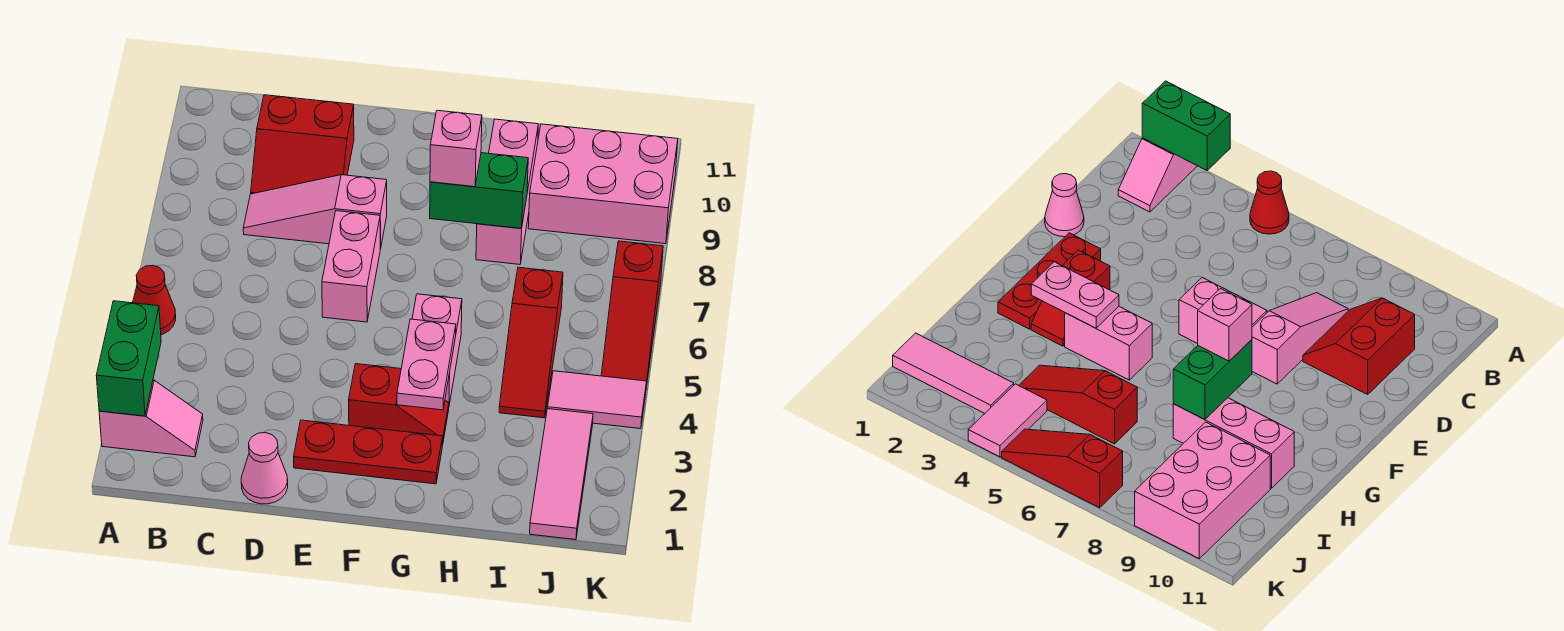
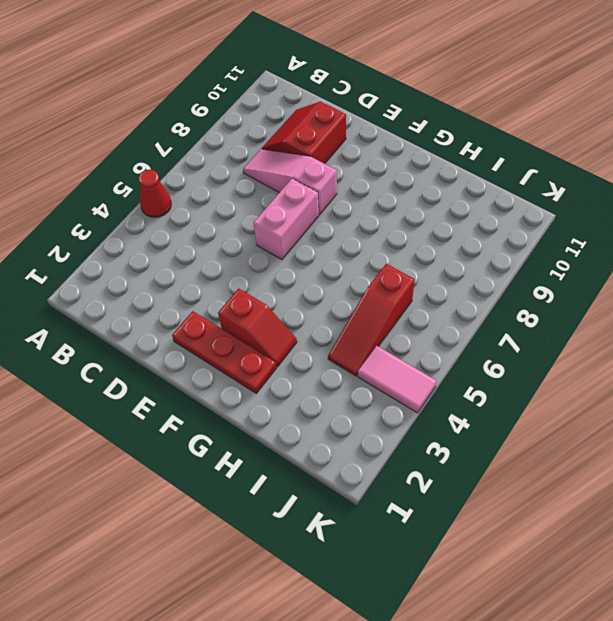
red 2x2 slope [262,101,346,164] -> red 2x2 slope turned to [251,95,354,194]
none -> pink 1x2 slope [99,380,203,457]
none -> pink 1x1 cone [241,433,288,504]
none -> pink 1x2 brick [412,294,462,405]

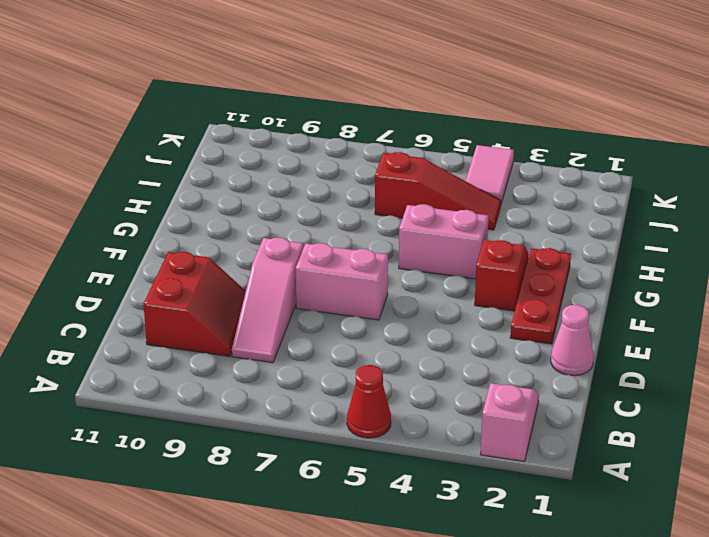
none -> pink 1x3 brick [476,119,538,264]
none -> pink 2x3 brick [528,124,678,244]
none -> pink 1x3 tile [530,409,593,540]

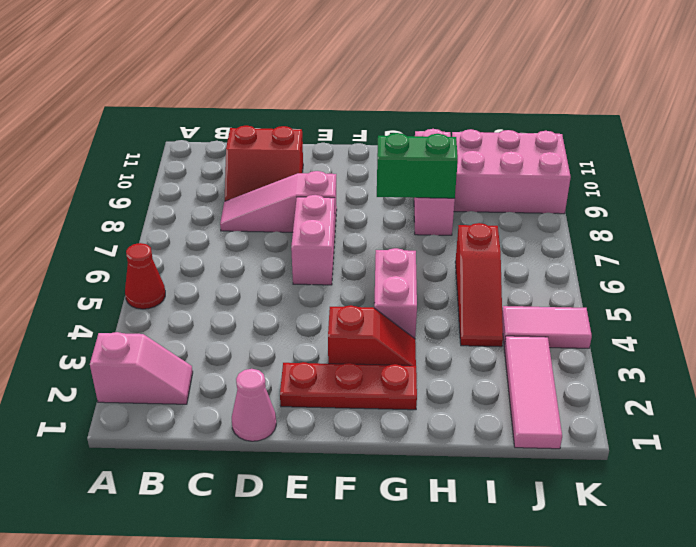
none -> red 1x3 slope [601,241,663,387]
none -> green 1x2 brick [96,301,161,416]
none -> pink 1x2 plate [397,319,456,410]

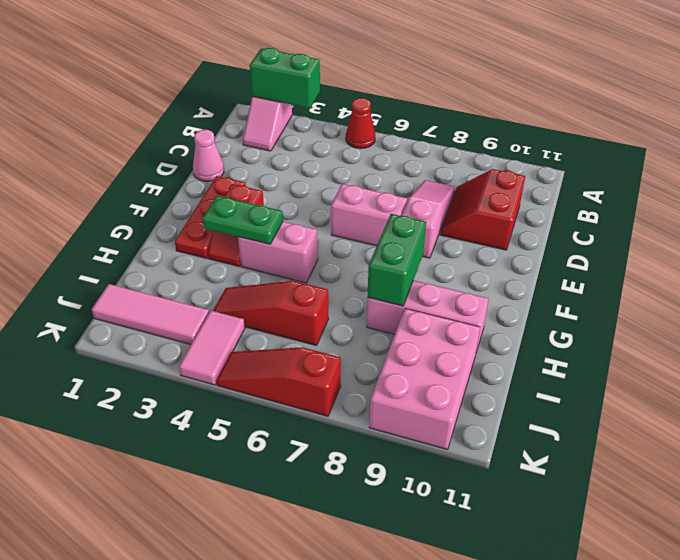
green 1x2 plate [203,196,283,244] -> pink 1x2 plate [397,319,456,410]
none -> pink 1x1 brick [430,110,482,187]

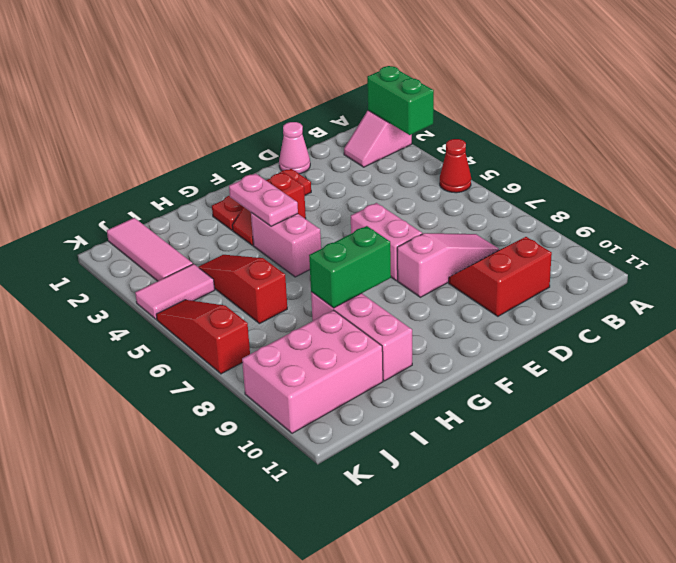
none -> pink 1x1 brick [430,110,482,187]

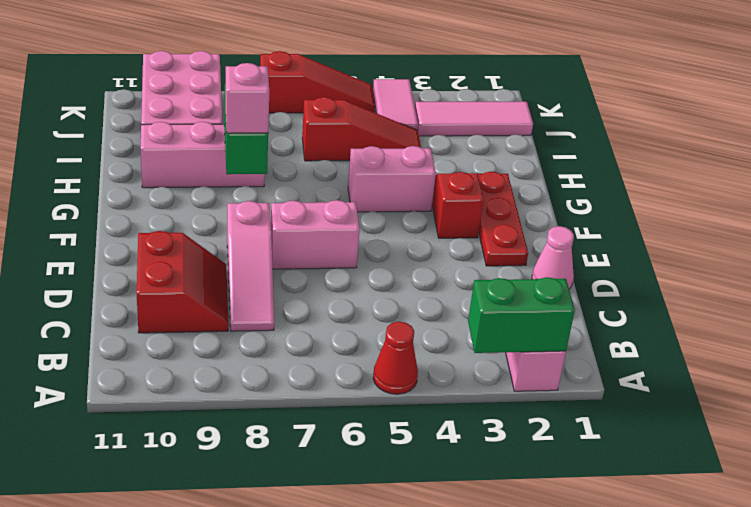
none -> pink 1x2 plate [397,319,456,410]

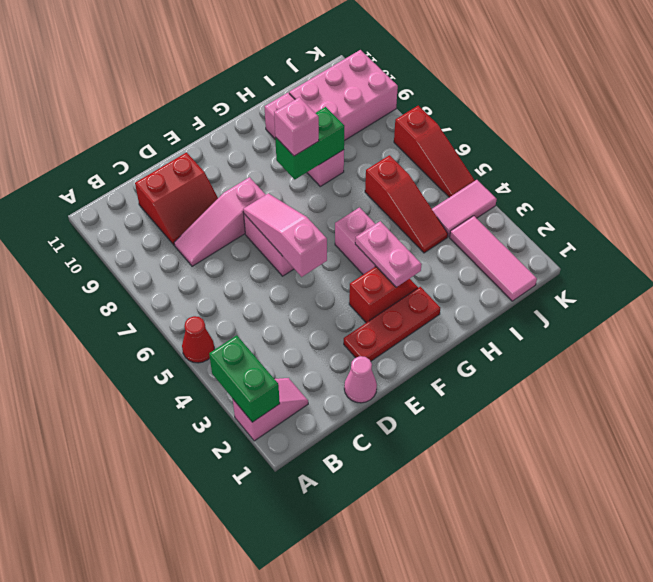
pink 1x3 slope [243,193,327,277] -> none

